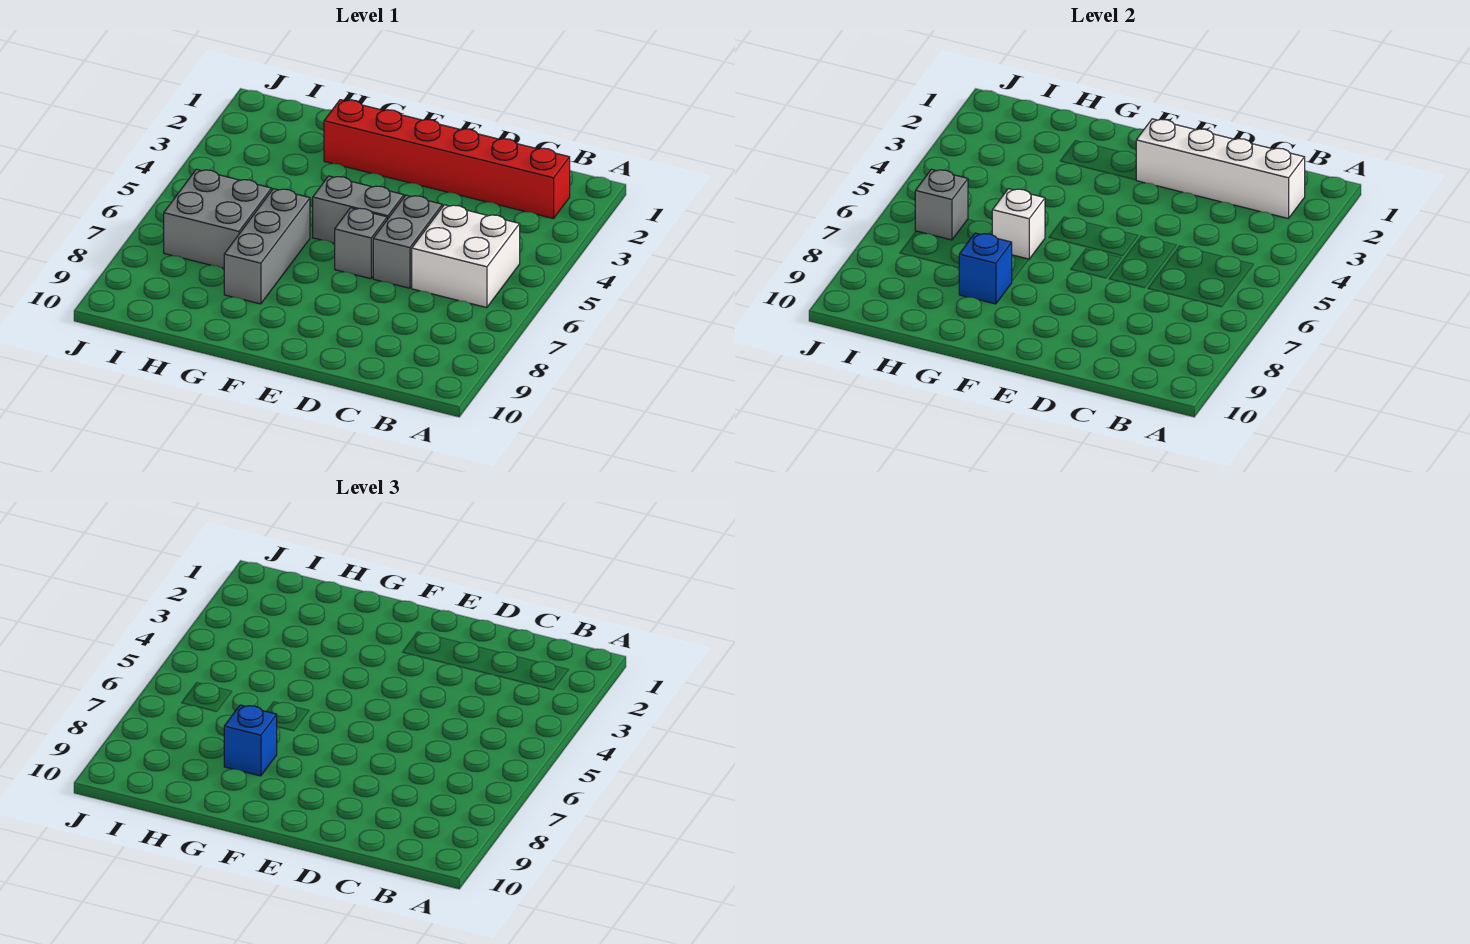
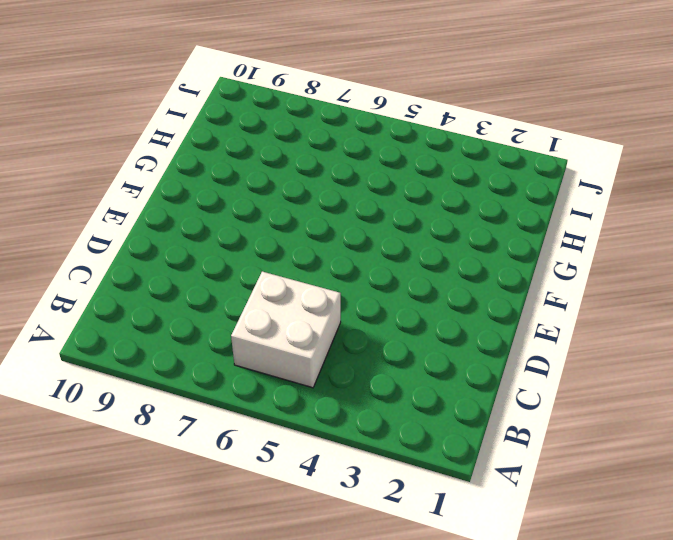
none -> red 1x6 brick [324,100,570,219]
none -> grey 1x2 brick [373,195,442,288]
none -> grey 1x2 brick [313,176,404,243]

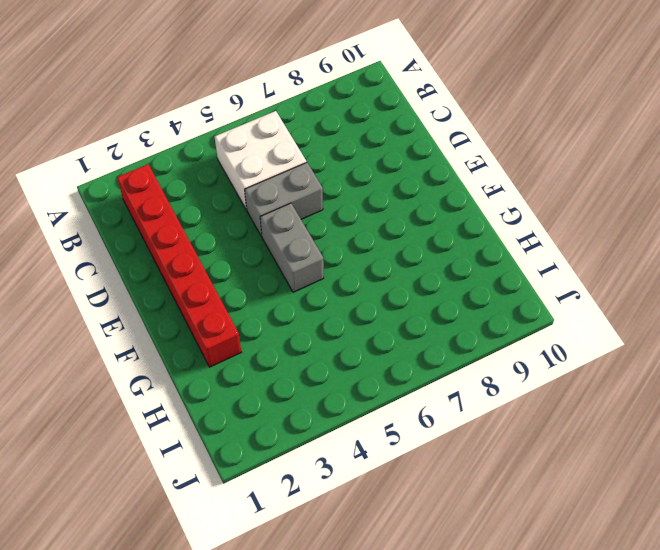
none -> grey 1x1 brick [335,208,387,279]
none -> grey 1x3 brick [224,189,310,304]
none -> grey 2x2 brick [164,169,272,268]

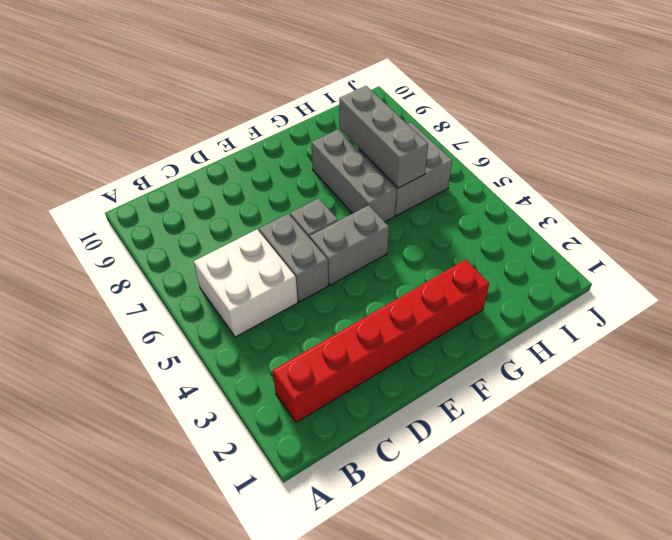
grey 1x3 brick [339,86,428,188] -> none
none -> white 1x4 brick [1136,119,1305,219]
none -> white 1x1 brick [992,189,1045,259]
none -> blue 1x1 brick [959,233,1012,304]

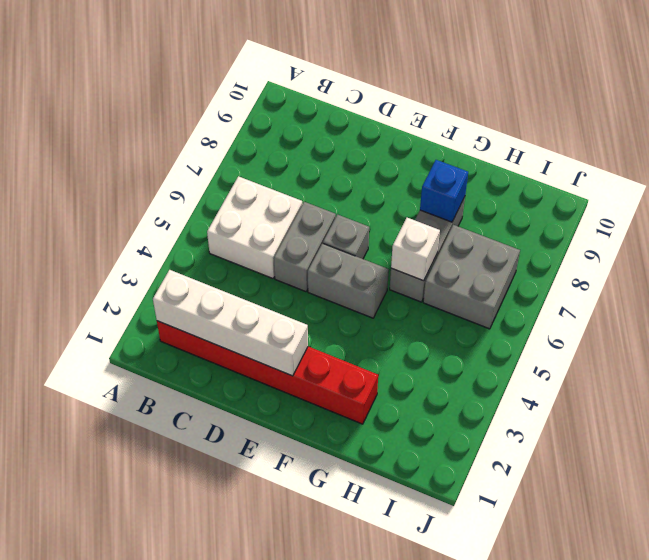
none -> grey 1x1 brick [915,169,968,240]
none -> blue 1x1 brick [224,705,277,776]

